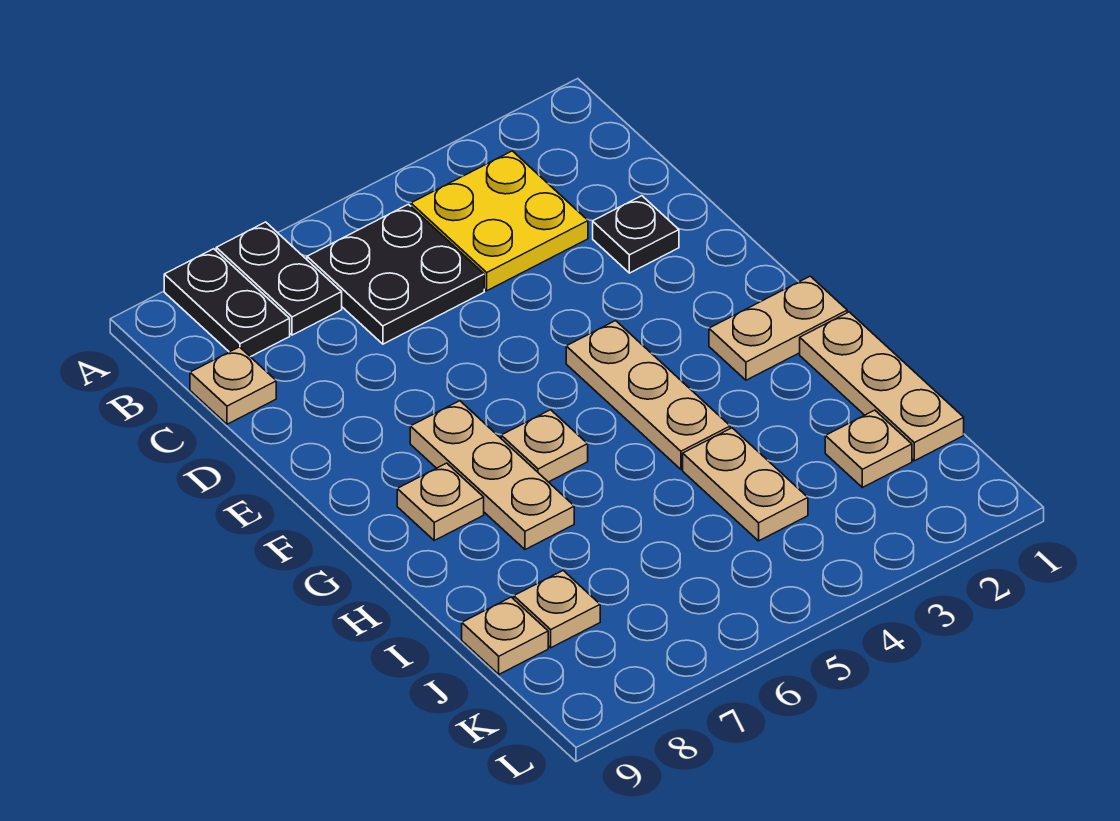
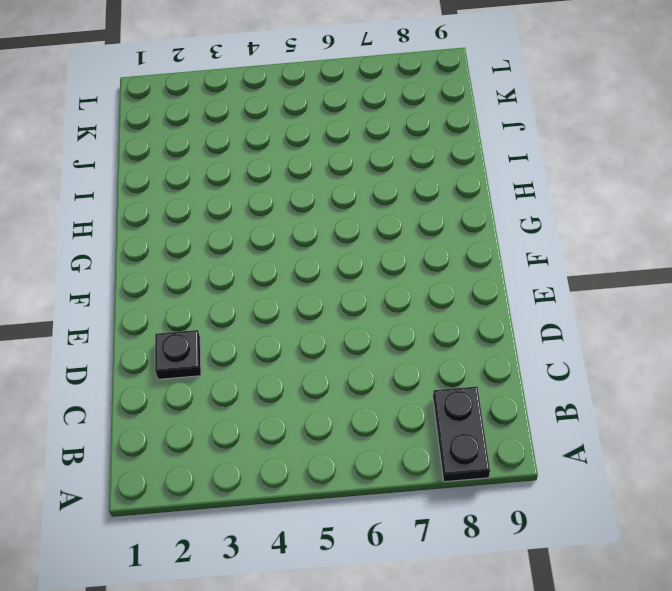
none -> black 1x2 plate [216,222,342,335]
none -> yellow 2x2 plate [411,151,588,291]
none -> black 2x2 plate [307,204,484,344]

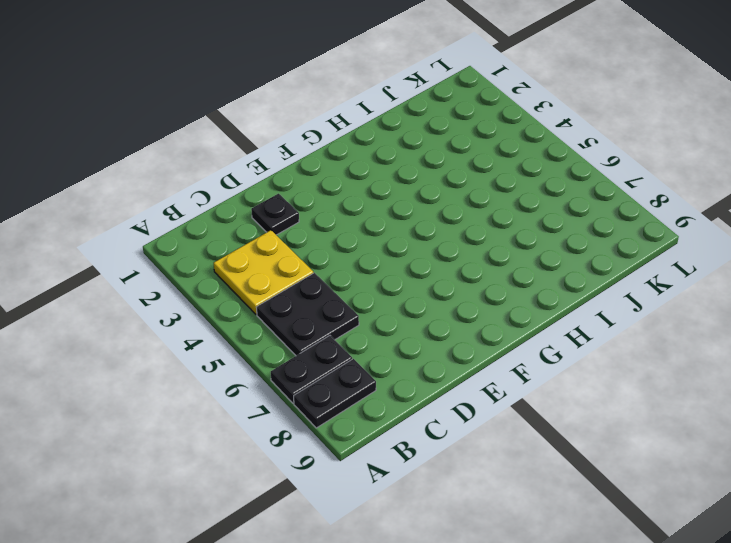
none -> tan 1x1 plate [190,347,276,424]
none -> tan 1x3 plate [566,321,730,469]
none -> tan 1x3 plate [410,401,574,550]

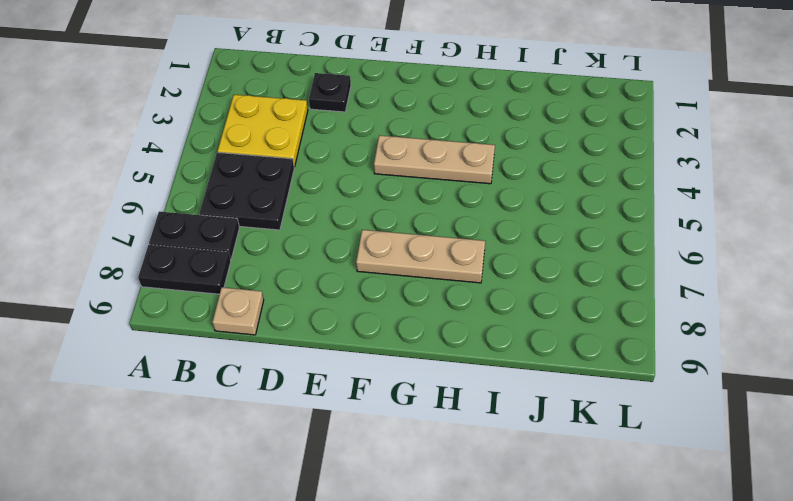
none -> tan 1x2 plate [709,276,847,380]
none -> tan 1x1 plate [501,410,588,482]
none -> tan 1x1 plate [397,463,484,540]

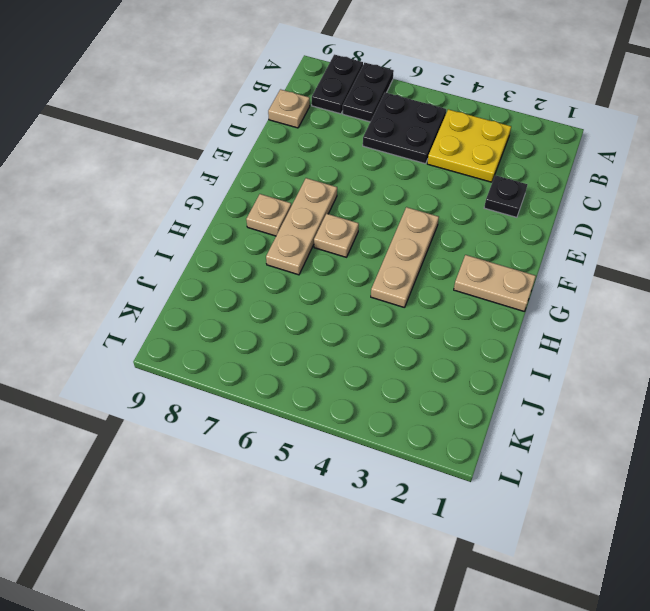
none -> tan 1x3 plate [800,312,964,461]
none -> tan 1x2 plate [683,428,808,541]
none -> tan 1x1 plate [825,410,912,488]

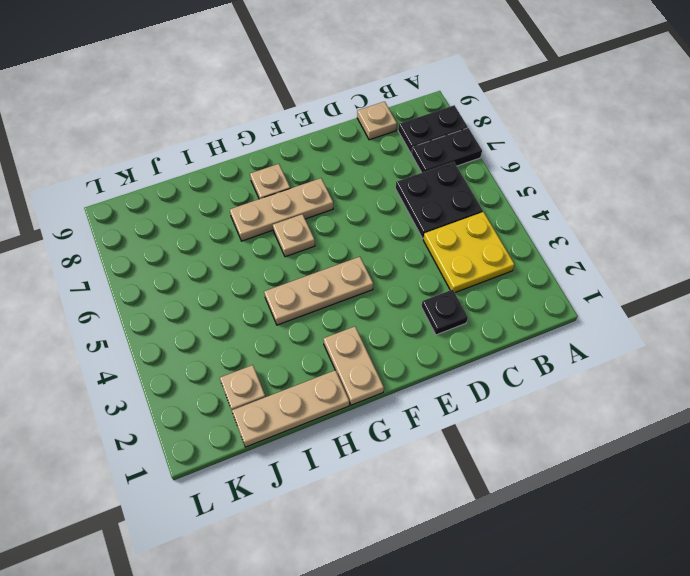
none -> tan 1x2 plate [683,428,808,541]
none -> tan 1x1 plate [514,571,600,648]
none -> tan 1x1 plate [462,597,548,674]

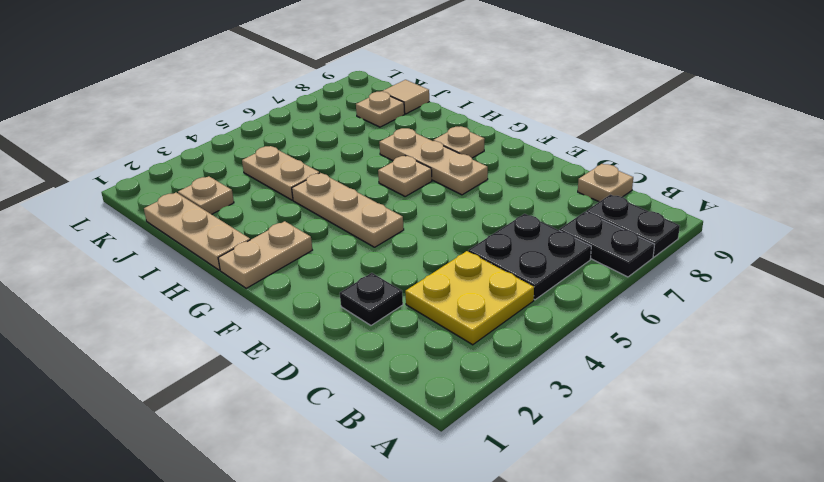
tan 1x1 tile [383,80,429,114] -> tan 1x1 plate [462,597,548,674]

